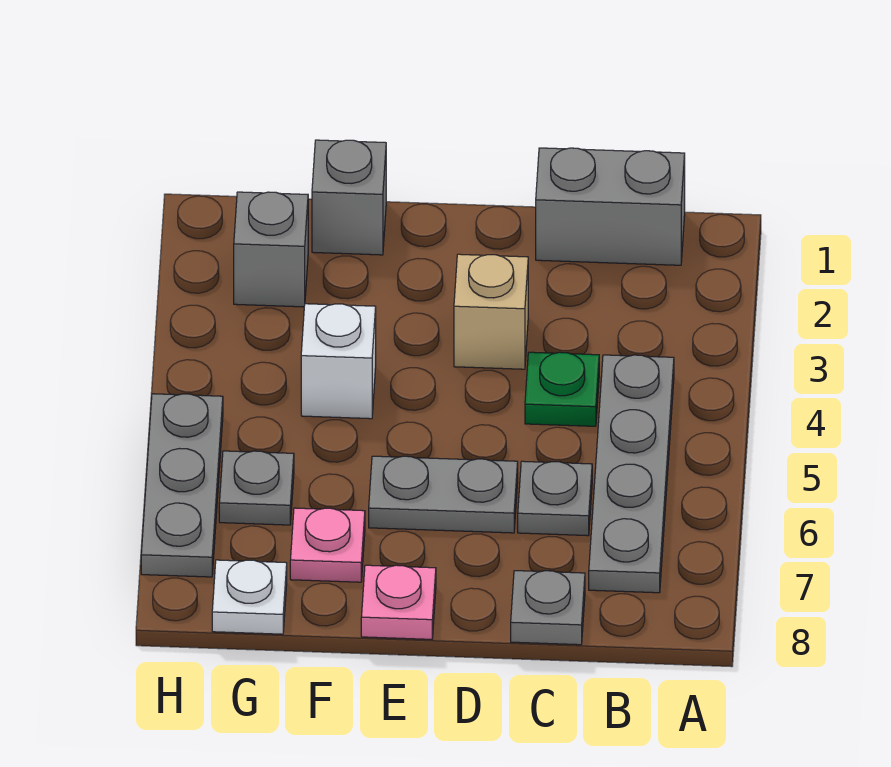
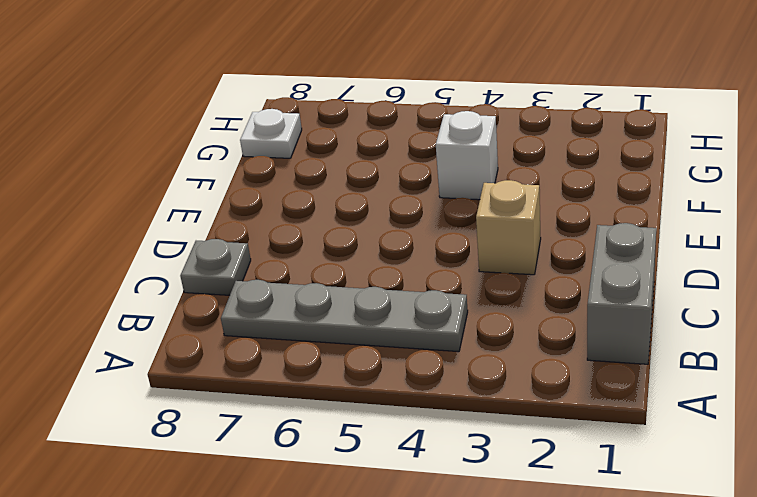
none -> green 1x1 plate [525,352,599,426]
none -> grey 1x1 plate [518,461,592,536]
none -> grey 1x2 plate [369,456,518,533]

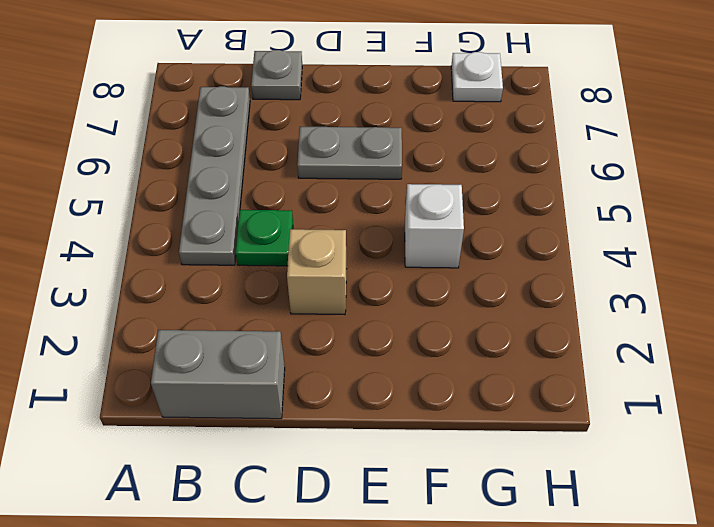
none -> grey 1x1 plate [518,461,592,536]
none -> pink 1x1 plate [361,565,436,639]
none -> grey 1x1 brick [312,140,386,255]

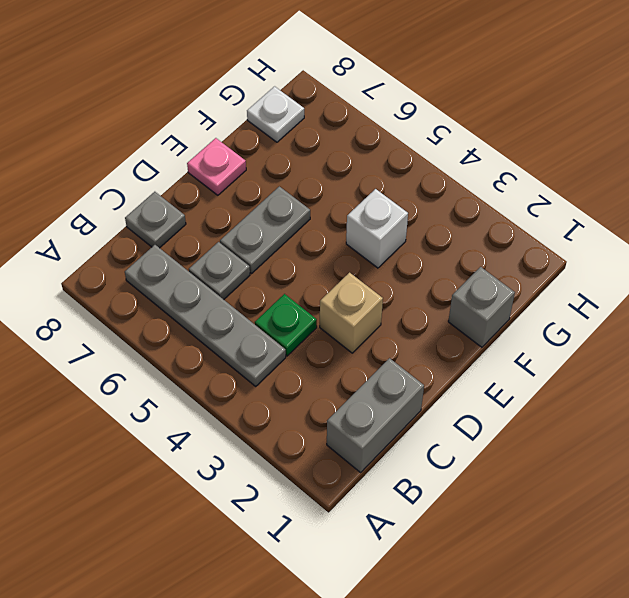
none -> pink 1x1 plate [290,508,365,582]
none -> grey 1x1 brick [234,192,308,307]
none -> grey 1x1 plate [219,451,294,525]

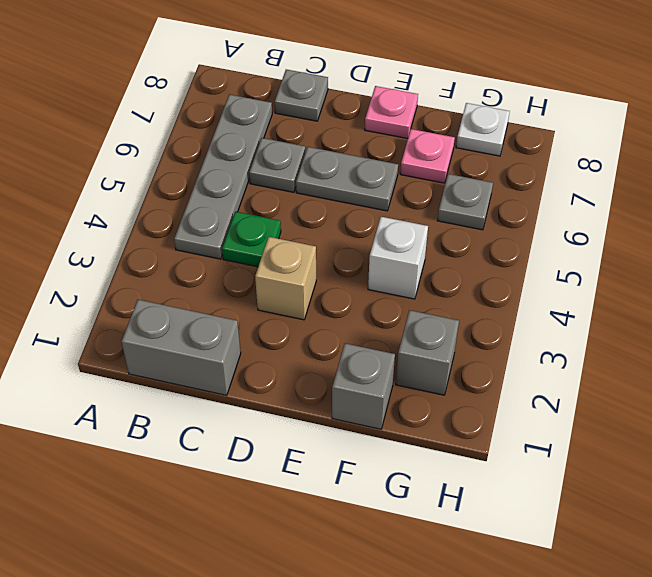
none -> grey 1x3 plate [141,394,223,577]

